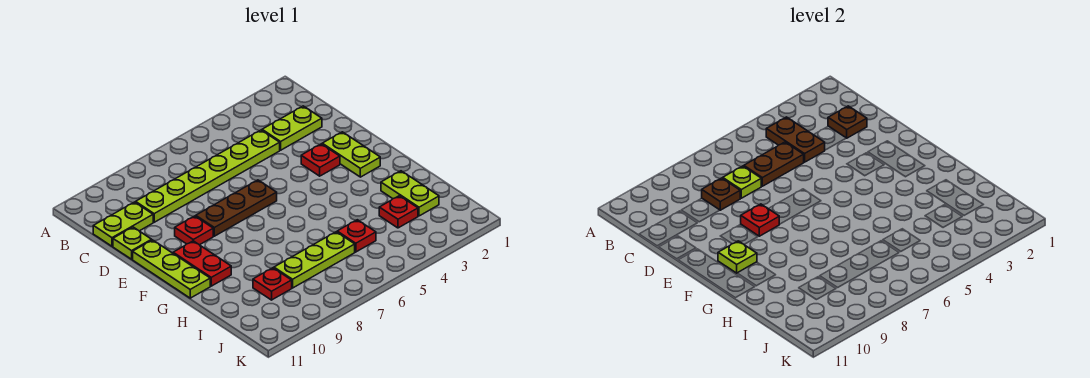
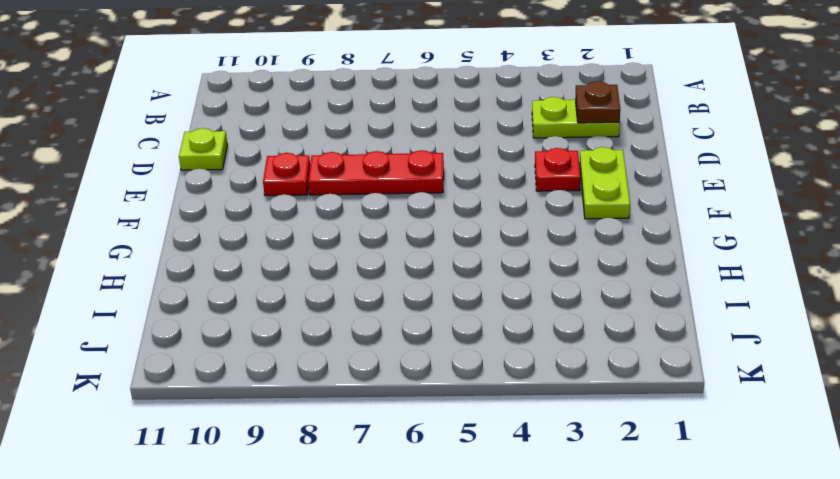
red 1x3 plate [308,150,444,195] -> brown 1x3 plate [196,180,277,236]
none -> lime 1x6 plate [136,130,280,222]
none -> lime 1x2 plate [93,202,153,246]
none -> lime 1x3 plate [133,240,210,298]

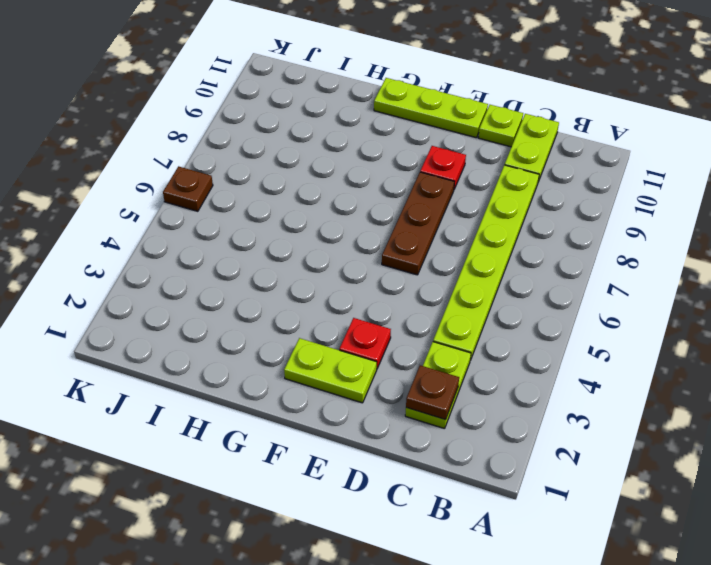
brown 1x1 plate [163,166,213,211] -> brown 1x1 plate moved to [702,178,740,210]
none -> red 1x2 plate [173,241,231,286]
none -> lime 1x2 plate [381,171,439,216]
none -> red 1x1 plate [379,196,418,228]

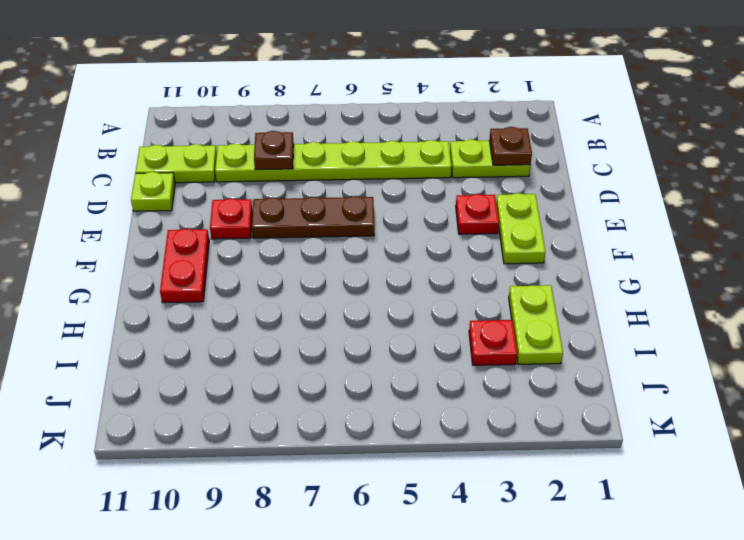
none -> lime 1x3 plate [133,240,210,298]
none -> red 1x1 plate [337,220,376,252]
none -> lime 1x3 plate [274,232,355,288]

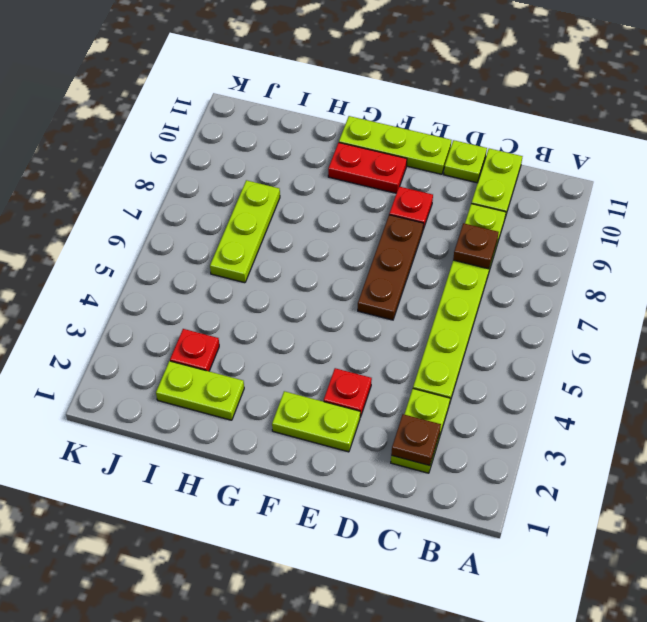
none -> red 1x1 plate [337,220,376,252]
none -> red 1x1 plate [253,268,292,300]
none -> brown 1x2 plate [766,117,825,162]

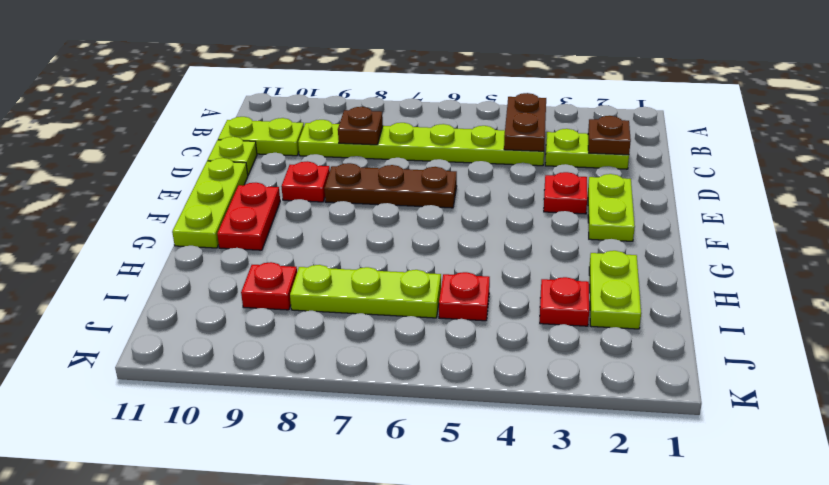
none -> brown 1x2 plate [744,142,804,186]
none -> lime 1x1 plate [723,166,761,198]
none -> red 1x1 plate [741,204,779,236]

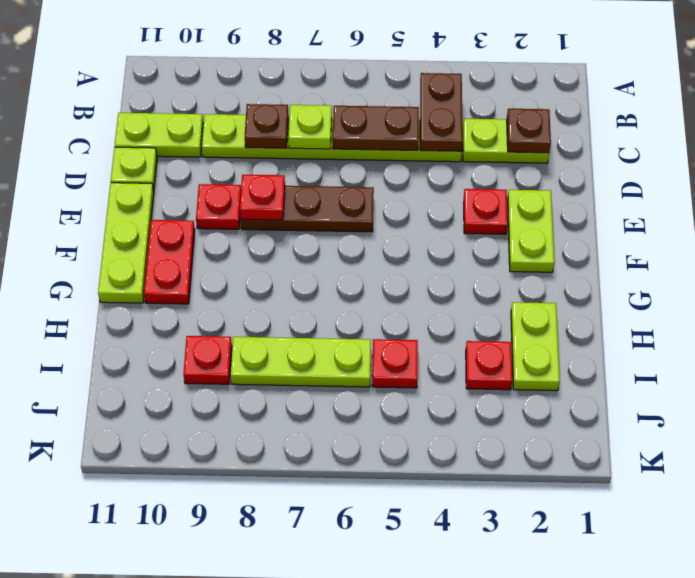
none -> lime 1x1 plate [718,241,757,273]

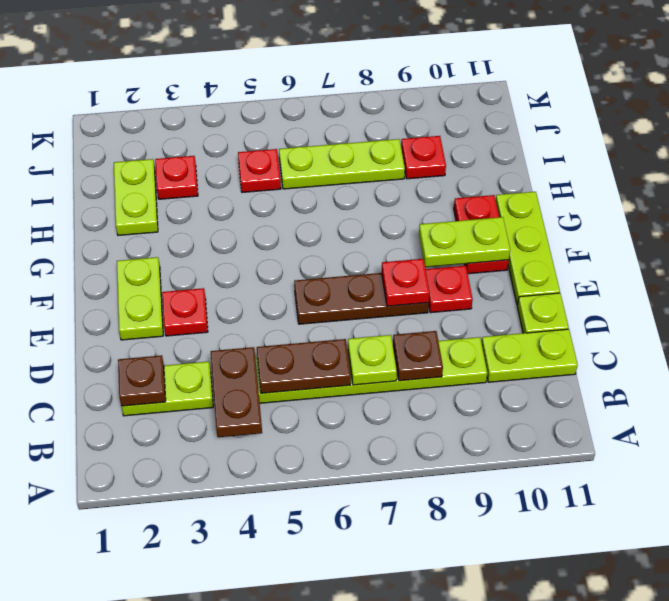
lime 1x2 plate [419,217,510,267] -> lime 1x1 plate [718,241,757,273]

